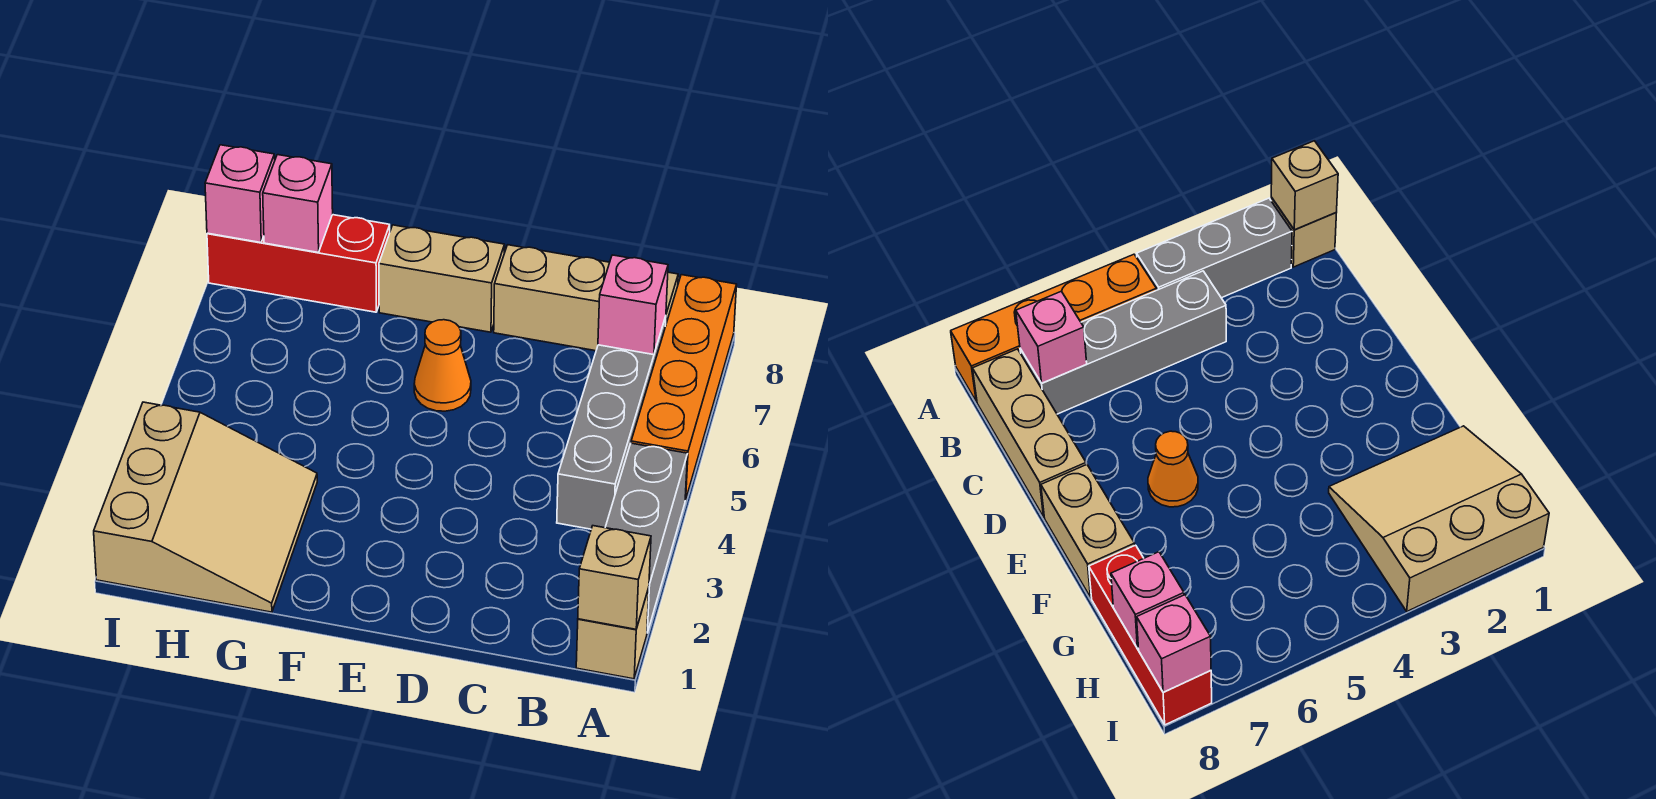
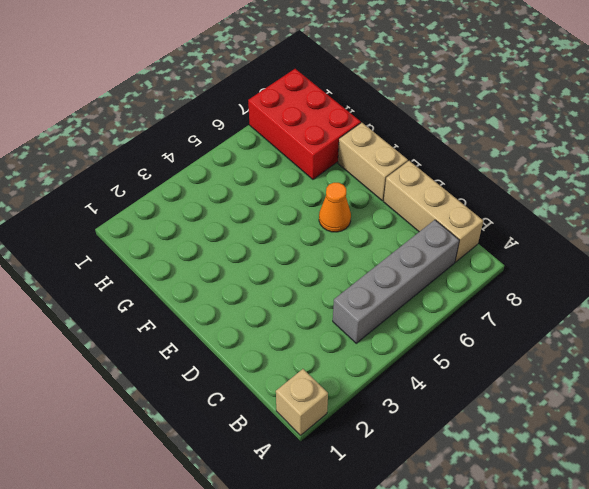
red 2x3 brick [248,69,361,179] -> red 1x3 brick [207,215,390,312]
none -> grey 1x3 brick [605,443,687,633]
none -> orange 1x4 brick [631,275,737,500]
none -> tan 3x3 slope [94,402,317,612]

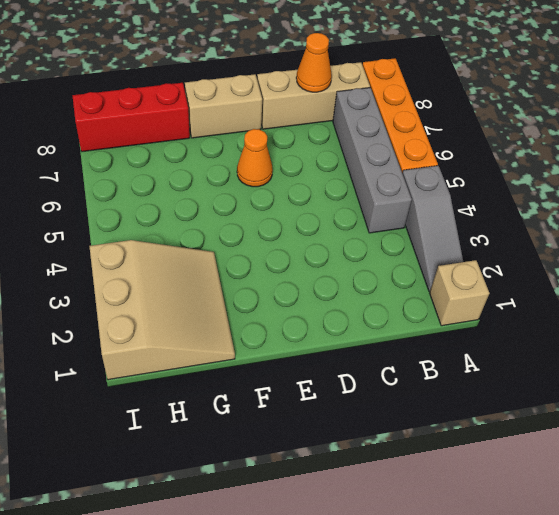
grey 1x3 slope [402,166,463,291] -> grey 1x3 brick [605,443,687,633]
orange 1x1 cone [296,33,332,92] -> none
none -> tan 1x1 brick [578,526,651,629]
none -> pink 1x1 brick [598,255,668,355]
none -> pink 1x1 brick [263,155,333,252]

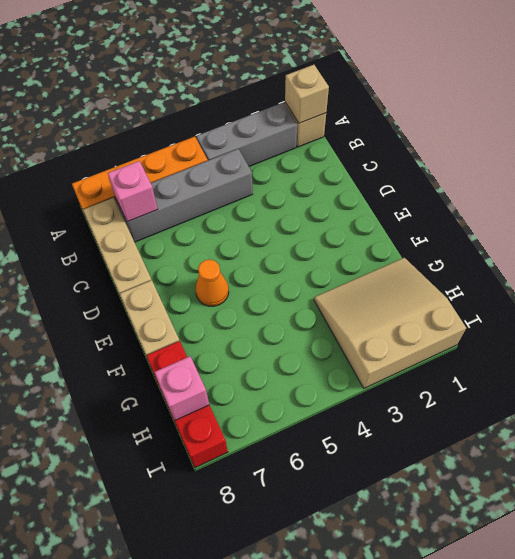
none -> pink 1x1 brick [205,145,275,243]

